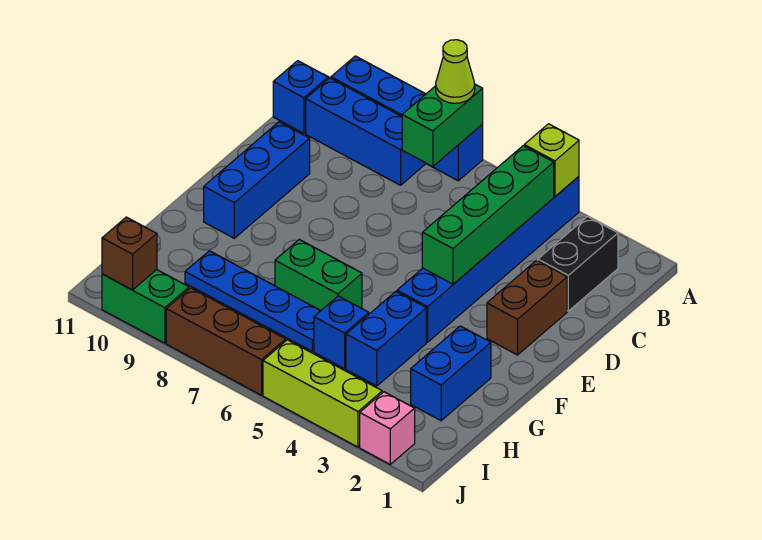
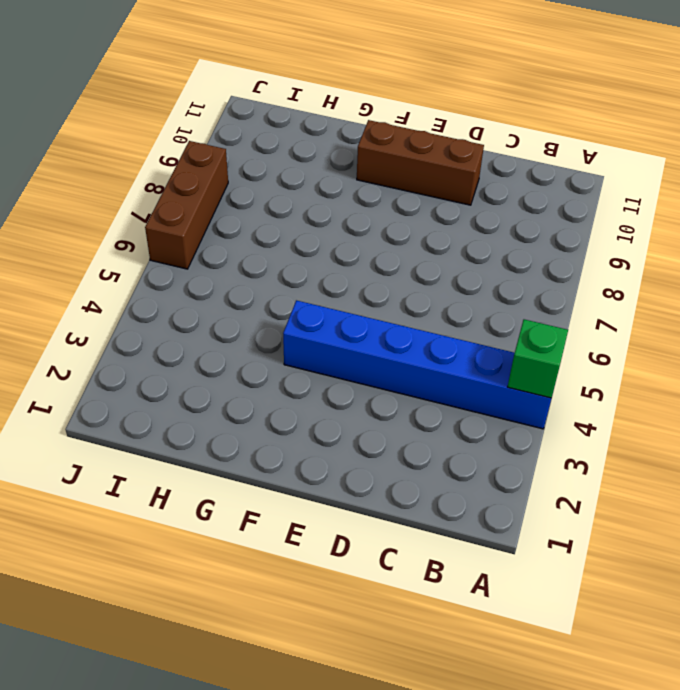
green 1x1 brick [508,319,568,398] -> lime 1x1 brick [524,124,579,197]
brown 1x3 brick [357,120,484,205] -> blue 1x3 brick [204,122,310,238]
none -> blue 1x4 brick [331,56,483,181]
none -> black 1x2 brick [538,217,618,311]
none -> blue 1x3 brick [306,78,425,185]

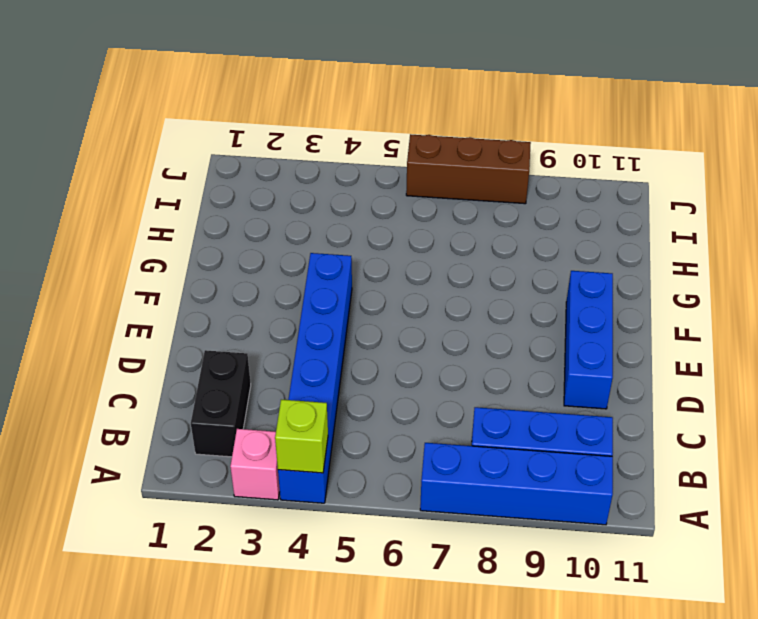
pink 1x1 brick [230,429,280,500] -> pink 1x1 brick moved to [360,392,415,464]
none -> blue 1x1 brick [273,61,328,133]
none -> brown 1x2 brick [487,260,567,355]
none -> blue 1x2 brick [411,326,491,421]

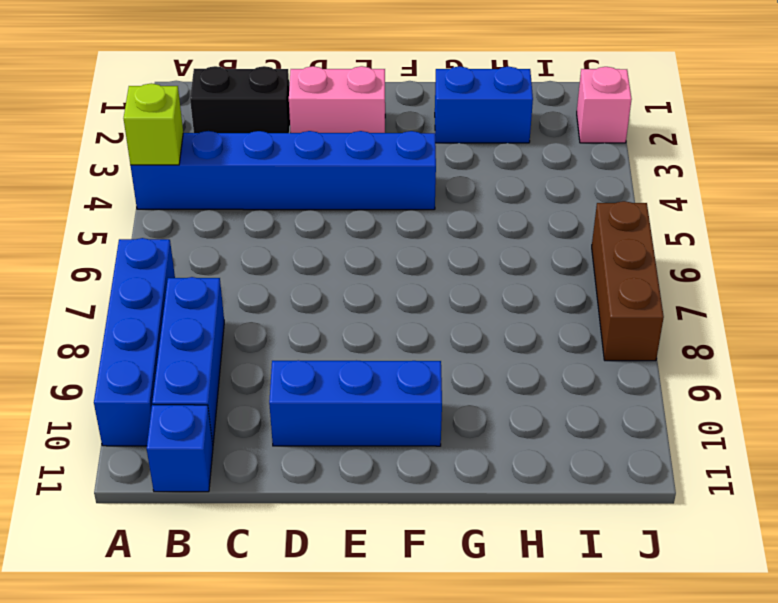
pink 1x2 brick [289,66,385,133] -> brown 1x2 brick [487,260,567,355]
none -> blue 1x2 brick [346,292,426,386]
none -> green 1x2 brick [275,239,362,310]
none -> blue 1x1 brick [314,296,369,369]

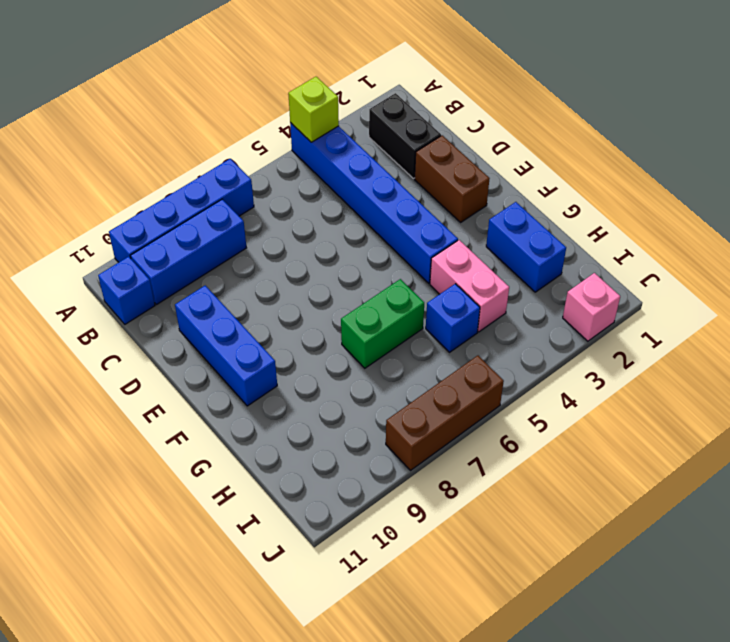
pink 1x2 brick [430,240,509,332] -> blue 1x2 brick [346,292,426,386]
none -> blue 1x4 plate [185,251,321,351]
none -> lime 1x3 brick [263,340,382,447]
none -> green 1x2 brick [102,270,189,343]

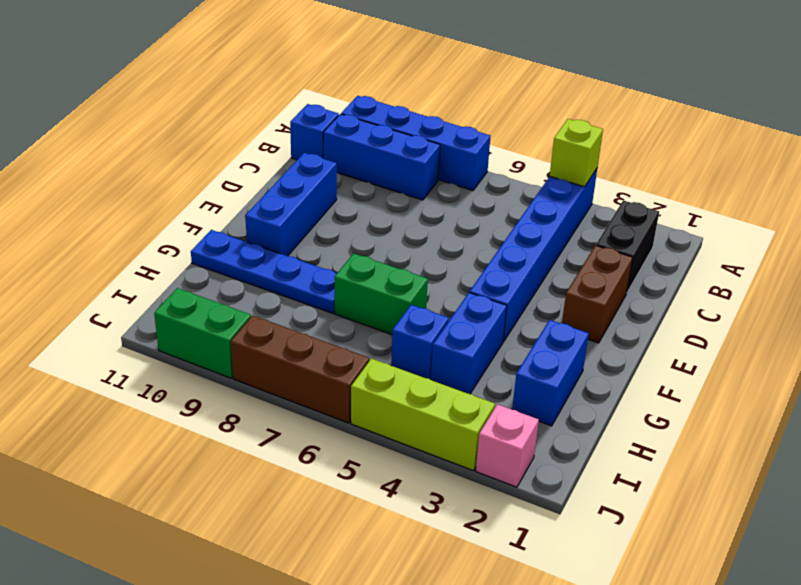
blue 1x4 plate [191,230,337,313] -> blue 1x4 plate moved to [185,251,321,351]
none -> green 1x2 brick [402,84,483,167]
none -> green 1x4 brick [422,146,554,284]
none -> brown 1x1 brick [102,217,157,290]

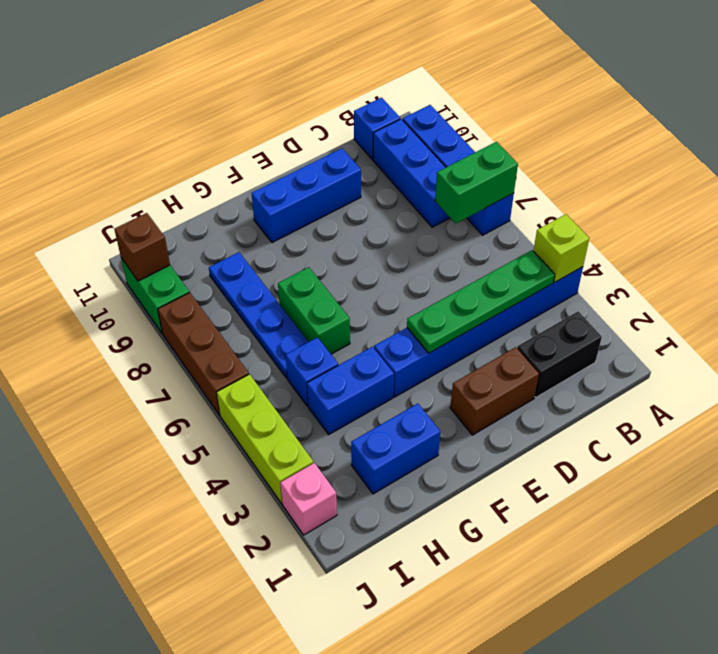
green 1x4 plate [407,250,555,353] -> green 1x4 brick [422,146,554,284]
none -> lime 1x1 cone [436,40,475,103]

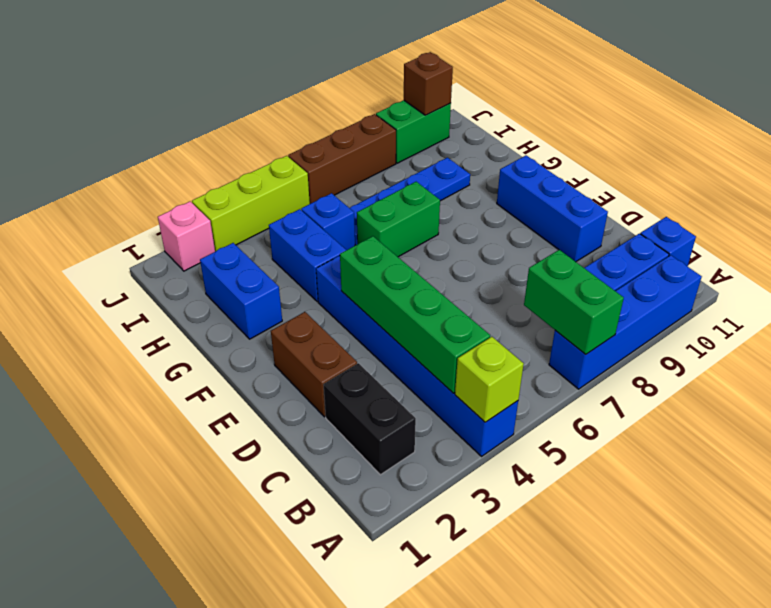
none -> lime 1x1 cone [436,40,475,103]

